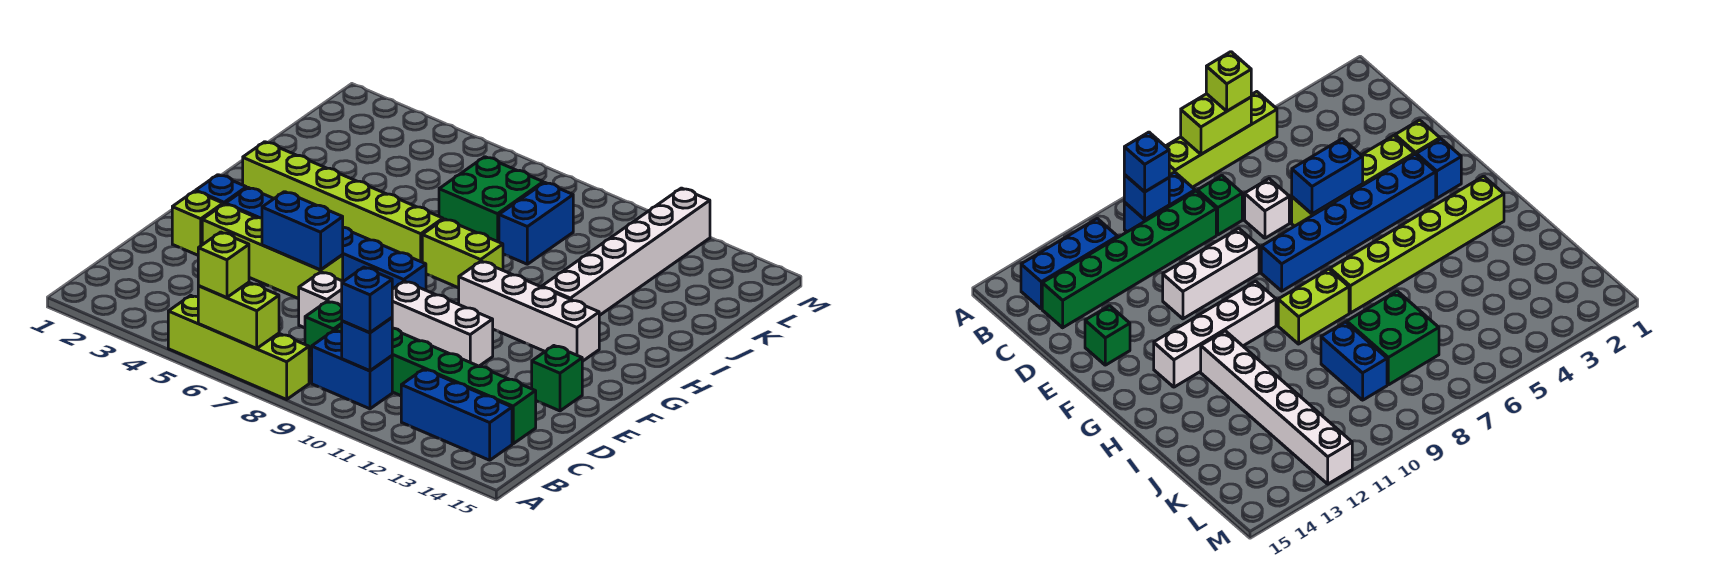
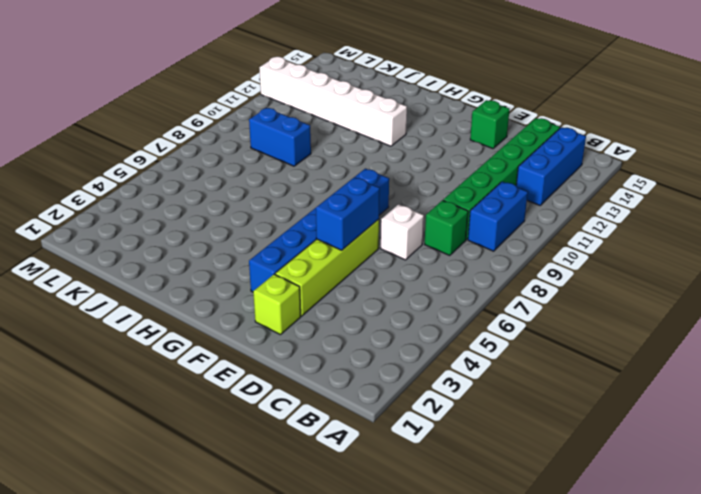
none -> lime 1x4 brick [168,296,309,399]
none -> white 1x3 brick [392,281,493,366]
none -> blue 1x1 brick [196,175,246,205]

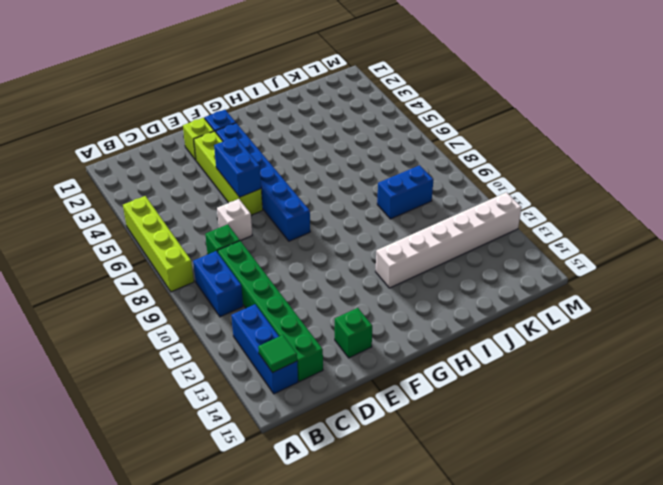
green 1x1 tile [258,335,297,373] -> none
none -> white 1x3 brick [392,281,493,366]
none -> white 1x4 brick [459,261,599,361]
none -> lime 1x6 brick [243,142,443,262]

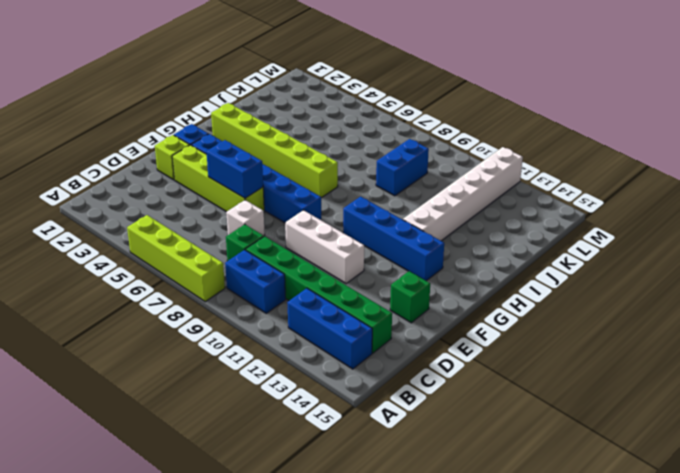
blue 1x4 brick [343,197,444,281] -> white 1x4 brick [459,261,599,361]
none -> lime 1x2 brick [422,219,503,288]
none -> green 2x2 brick [439,157,543,242]
none -> lime 1x2 brick [198,282,279,349]

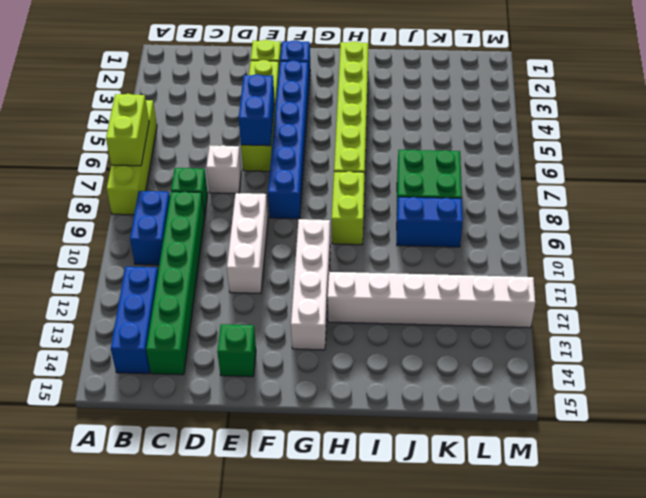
none -> blue 1x1 brick [342,318,392,371]
none -> lime 1x1 brick [198,232,249,298]
none -> blue 1x1 brick [341,267,392,333]

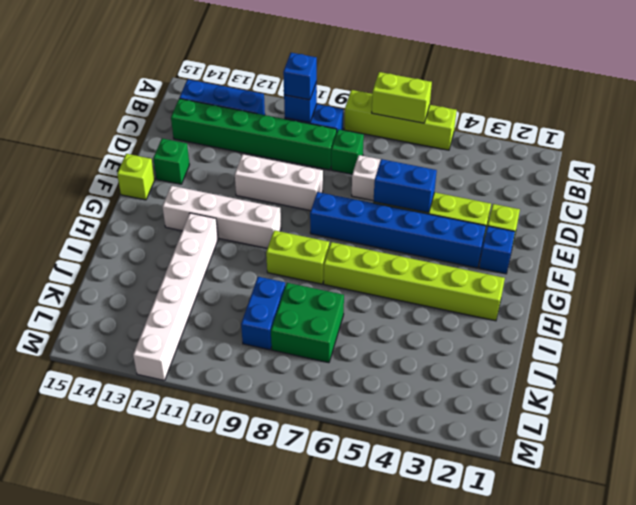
lime 1x1 brick [117,154,155,200] -> lime 1x1 brick moved to [198,232,249,298]

